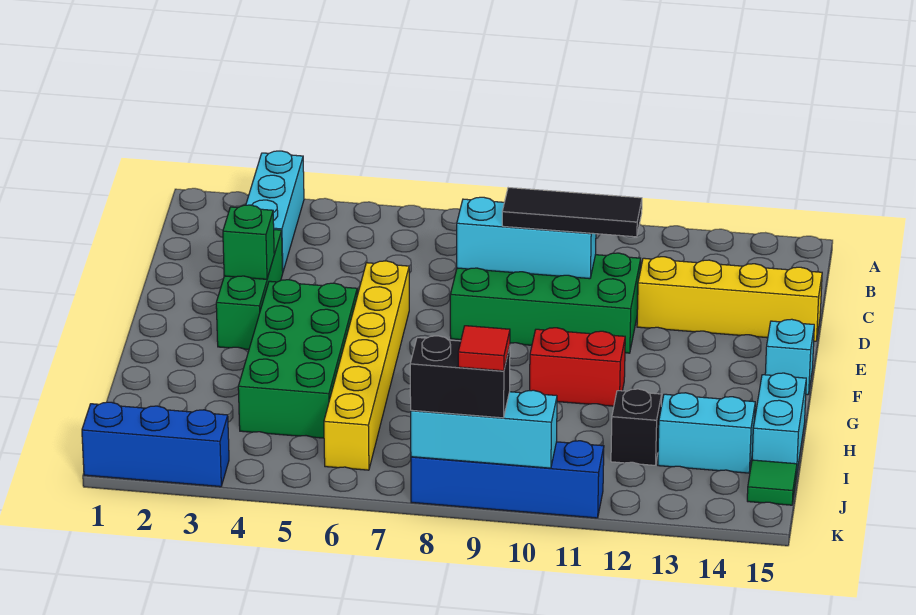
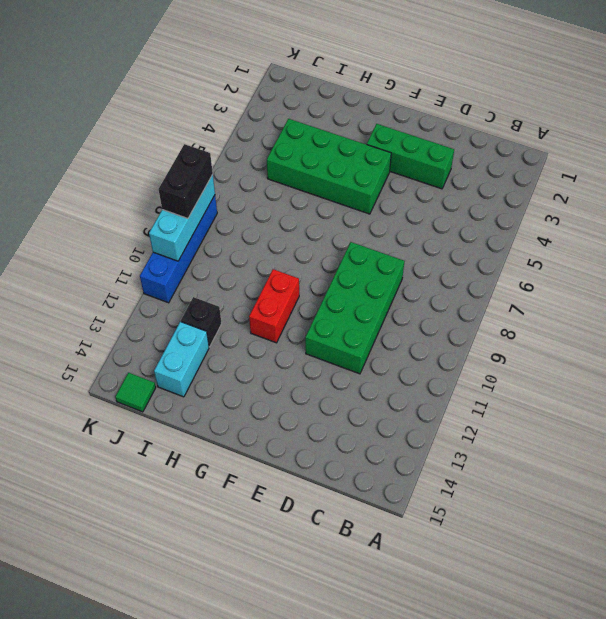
none -> cyan 1x3 brick [246,151,304,271]
none -> yellow 1x4 brick [637,257,822,341]
none -> yellow 1x6 brick [324,261,409,470]

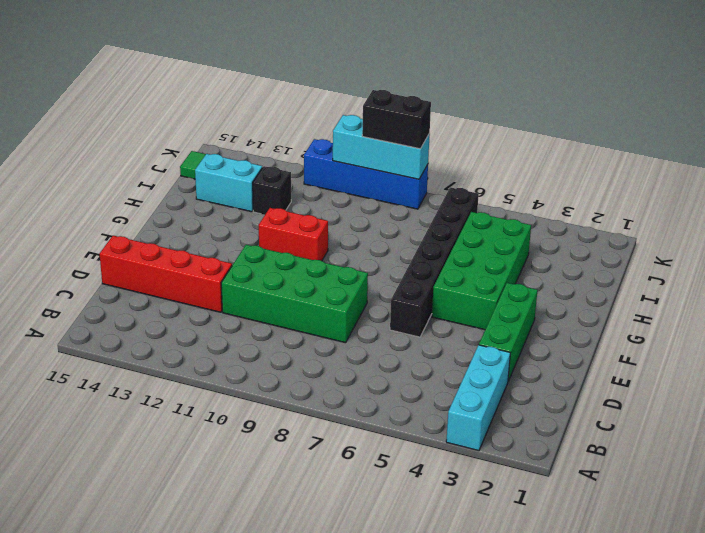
red 1x4 brick [100,236,232,312] -> yellow 1x4 brick [637,257,822,341]
black 1x6 brick [390,187,479,337] -> yellow 1x6 brick [324,261,409,470]
none -> cyan 1x1 brick [765,319,814,395]
none -> cyan 1x2 brick [752,373,806,477]
none -> blue 1x3 brick [82,402,229,487]

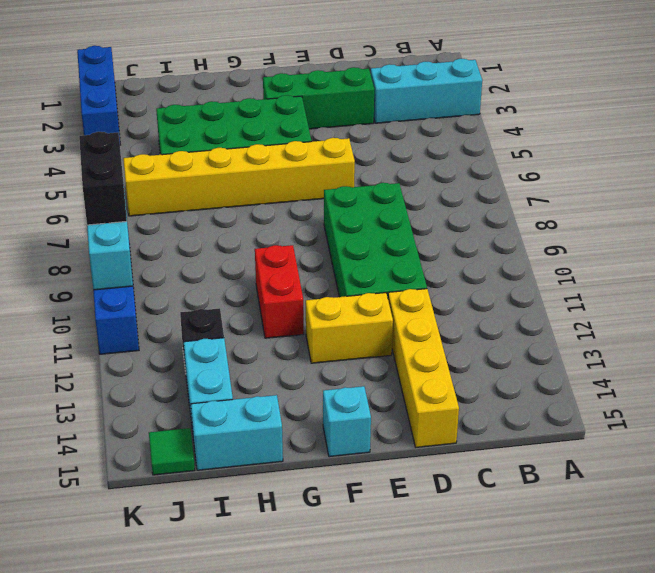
yellow 1x2 brick [306,293,393,363] -> none
none -> cyan 1x3 brick [457,197,596,279]
none -> green 1x1 brick [223,205,274,279]
none -> black 1x3 tile [502,188,642,237]

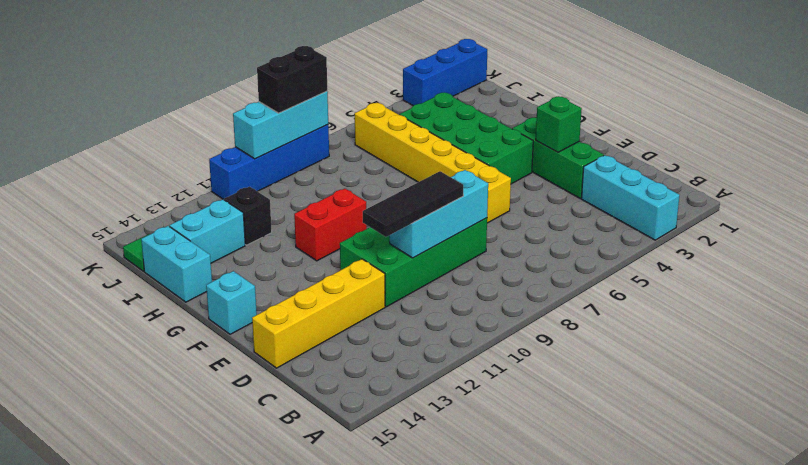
none -> red 1x1 tile [458,326,510,371]

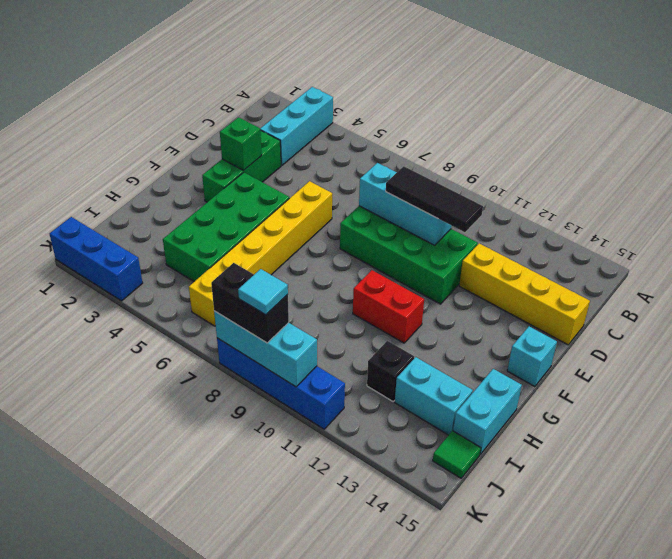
cyan 1x1 tile [238,269,288,315] -> red 1x1 tile [458,326,510,371]

